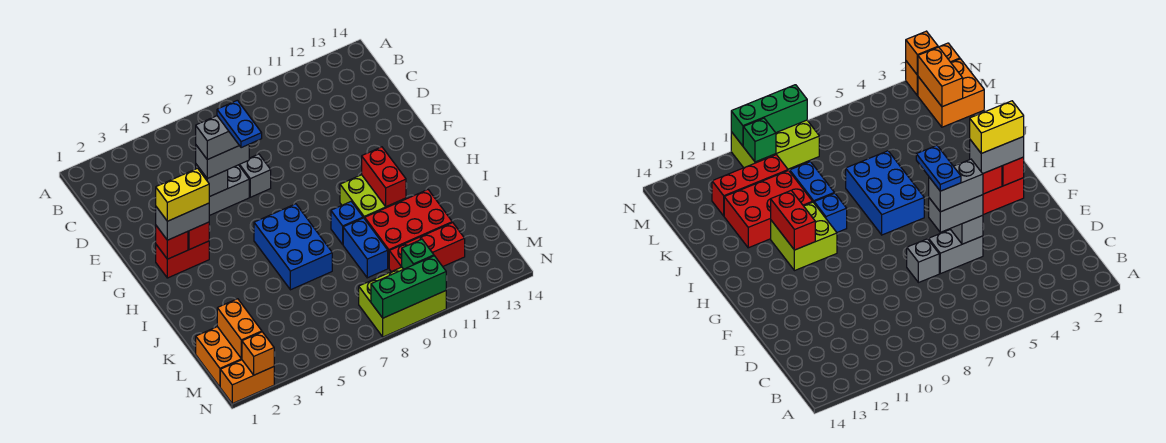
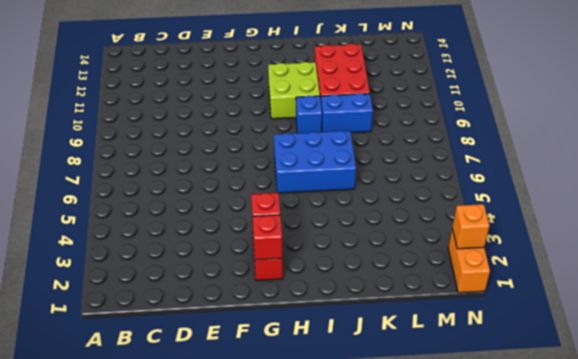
none -> grey 1x2 brick [209,165,249,216]
none -> grey 1x1 brick [239,154,271,197]
none -> orange 2x2 brick [196,327,242,387]

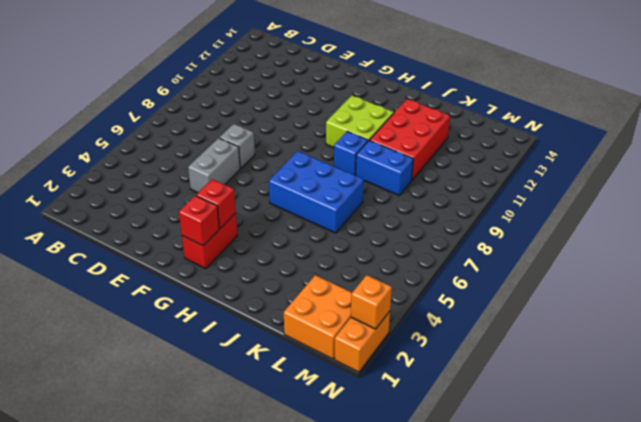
none -> red 1x3 brick [389,222,465,272]
none -> lime 2x3 brick [359,267,446,337]
none -> grey 1x1 brick [196,164,228,197]

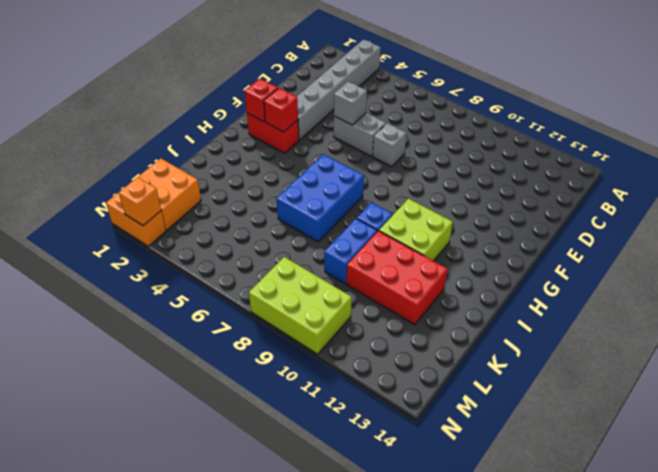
grey 1x6 brick [297,39,381,140] -> none
none -> red 1x3 brick [389,222,465,272]
none -> red 1x2 brick [362,147,406,207]
none -> orange 1x2 brick [217,299,262,359]

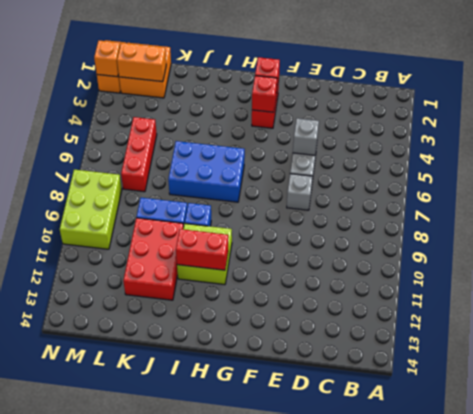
red 1x3 brick [121,117,157,192] -> red 1x3 brick moved to [389,222,465,272]
none -> green 1x1 brick [402,239,434,269]
none -> green 1x3 brick [371,256,446,318]
none -> grey 1x2 brick [196,145,249,179]

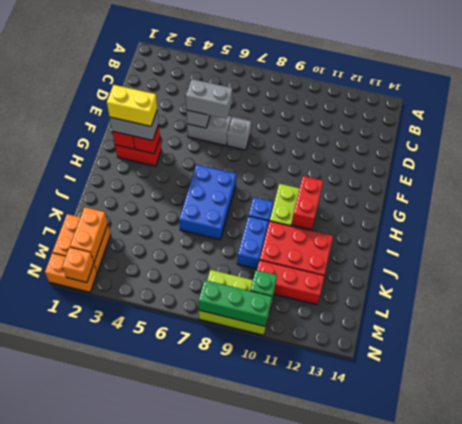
none -> grey 1x2 brick [196,116,239,160]
none -> blue 1x2 plate [217,100,262,148]

